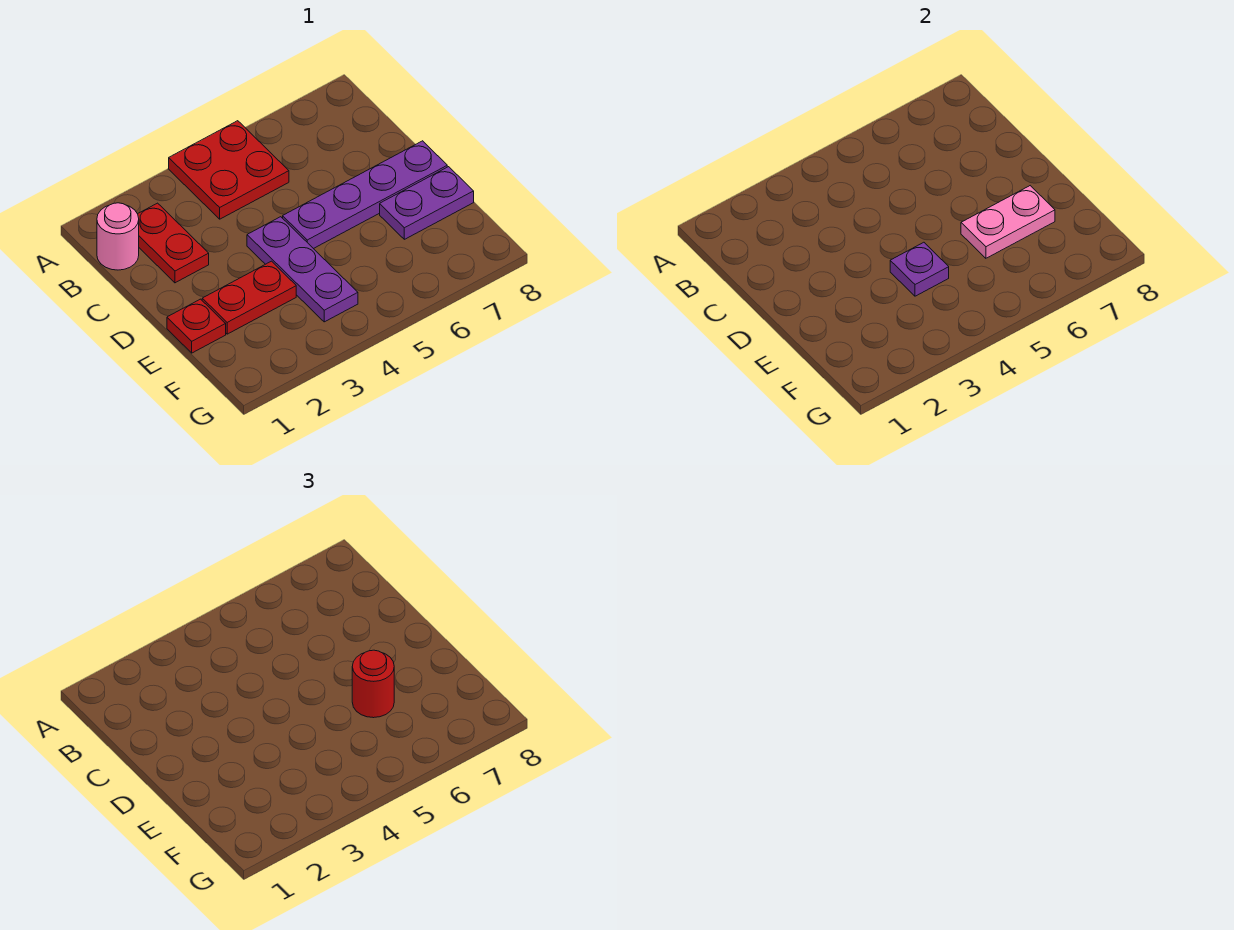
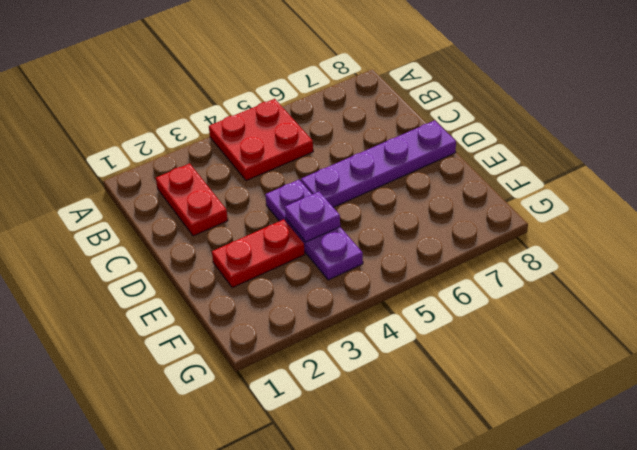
none -> pink 1x1 round brick [97,203,139,270]
none -> red 1x1 plate [167,299,226,353]

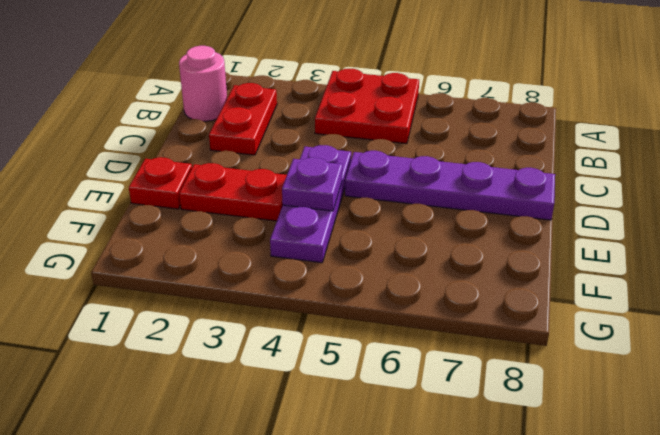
none -> purple 1x2 plate [380,167,474,239]
none -> pink 1x2 plate [961,186,1055,258]

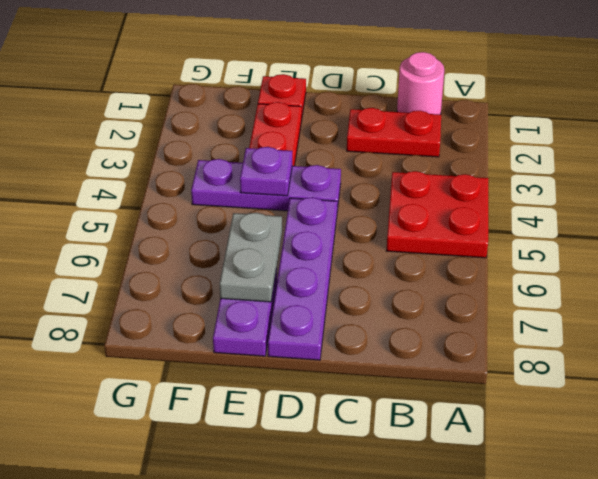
grey 1x2 plate [220,213,282,302] -> pink 1x2 plate [961,186,1055,258]
none -> red 1x1 round brick [352,650,394,718]

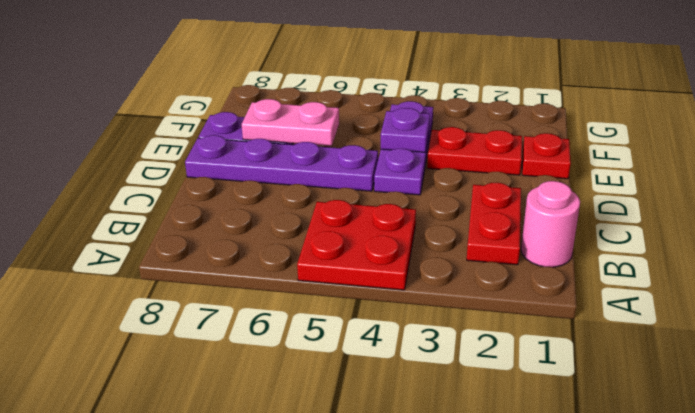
none -> red 1x1 round brick [352,650,394,718]

